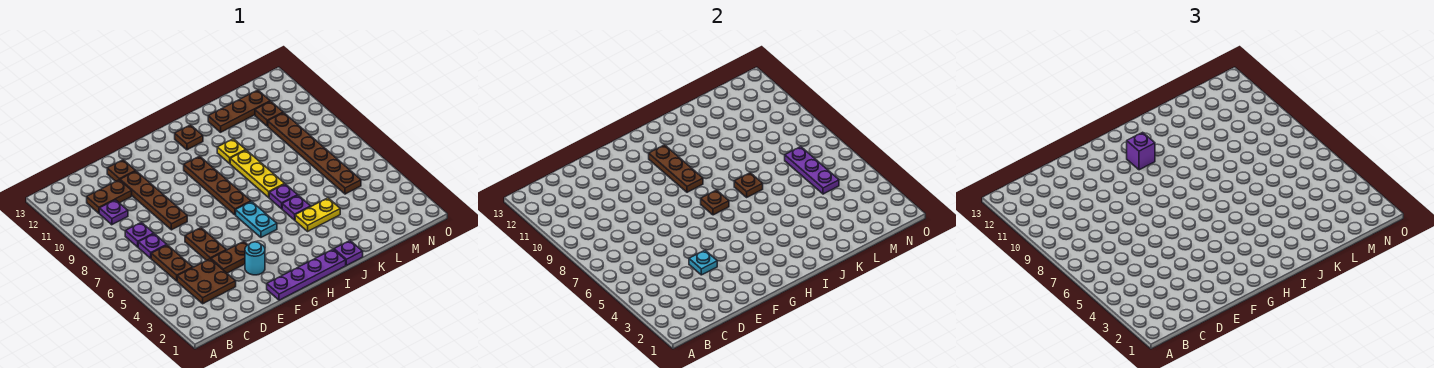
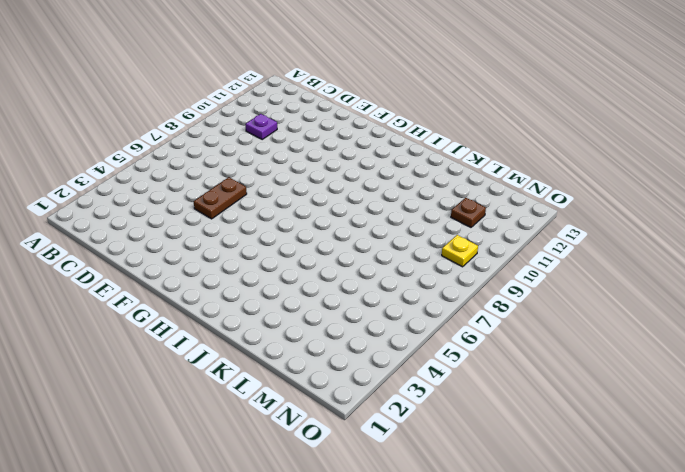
yellow 1x1 plate [442,235,478,267] -> yellow 1x1 plate moved to [217,139,246,163]
none -> brown 2x2 plate [177,259,236,304]
none -> brown 1x2 plate [151,245,193,281]
none -> purple 1x1 plate [138,234,167,258]
none -> purple 1x1 plate [125,222,154,247]

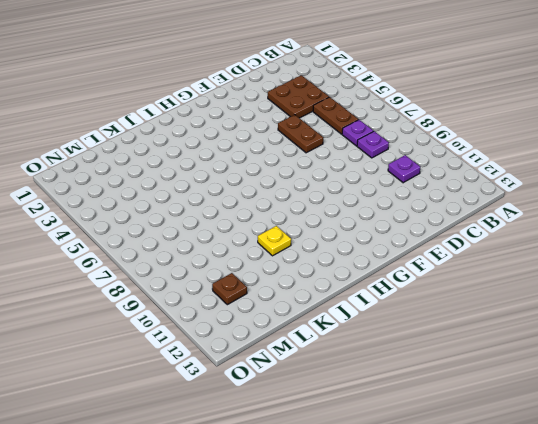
none -> brown 1x2 plate [87,180,132,213]
none -> brown 1x2 plate [211,242,248,273]
none -> brown 1x4 plate [120,171,187,230]
none -> brown 1x1 plate [107,160,136,181]

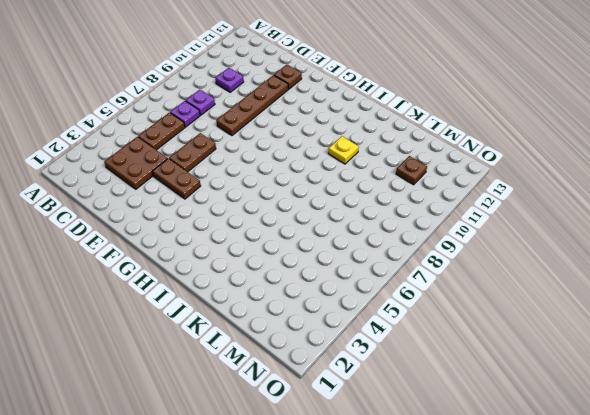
none -> brown 1x2 plate [87,180,132,213]
none -> purple 1x4 plate [267,249,346,300]
none -> cyan 1x1 round brick [245,242,265,275]
none -> cyan 1x2 plate [236,202,277,237]

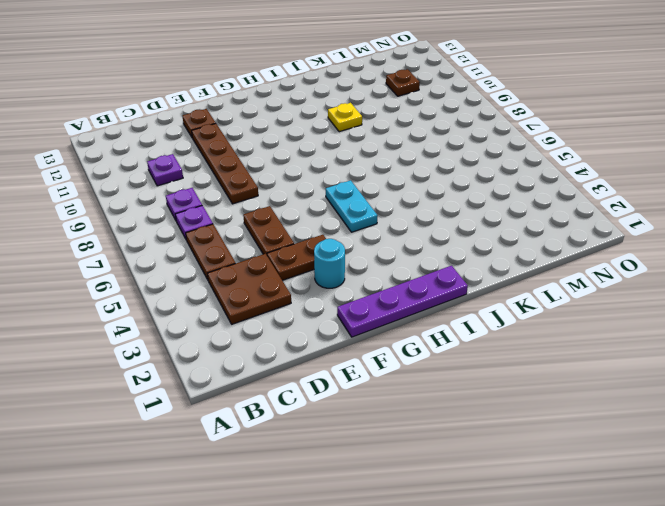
none -> brown 1x2 plate [87,180,132,213]
none -> brown 1x4 plate [184,156,251,215]
none -> brown 1x1 plate [175,125,203,150]
none -> purple 1x1 plate [334,241,363,265]

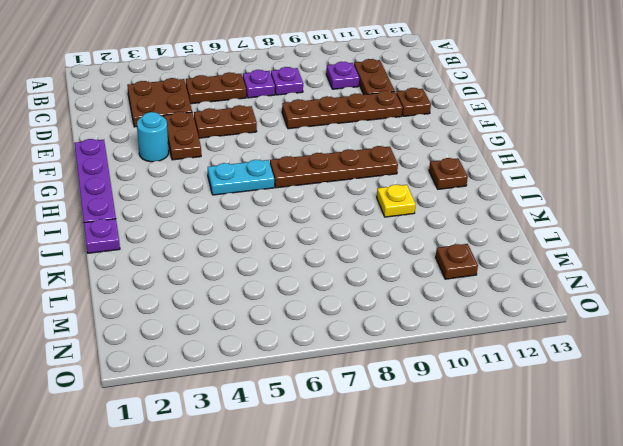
none -> yellow 1x2 plate [295,198,340,231]
none -> purple 1x1 plate [282,195,311,220]
none -> purple 1x1 plate [269,184,298,209]
none -> yellow 1x3 plate [230,150,285,197]

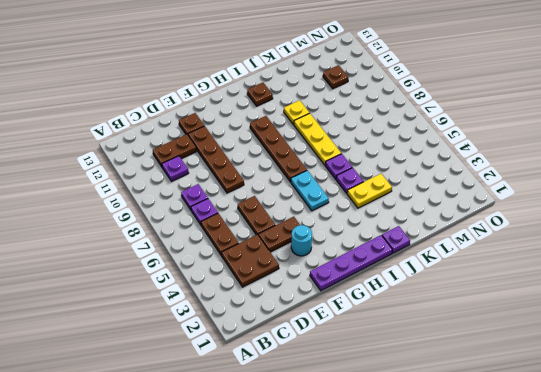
none -> brown 1x3 plate [208,90,270,132]
none -> brown 1x6 plate [268,113,361,194]
none -> cyan 1x1 plate [689,250,717,275]
none -> brown 1x1 plate [701,190,729,215]

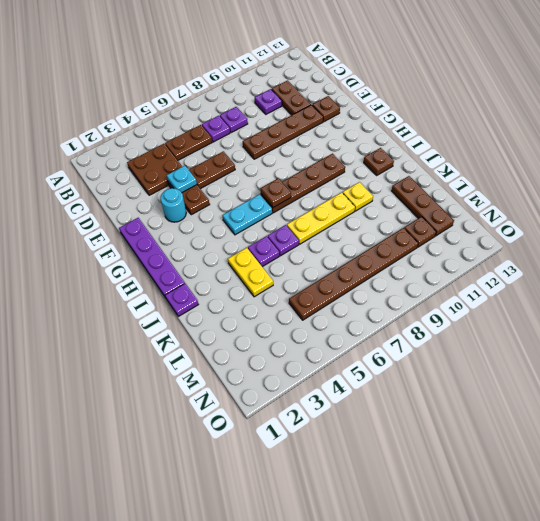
none -> brown 1x3 plate [649,145,703,192]
none -> brown 1x1 plate [734,173,763,197]
none -> purple 1x3 plate [785,147,839,194]
none -> purple 1x1 brick [1127,132,1155,170]

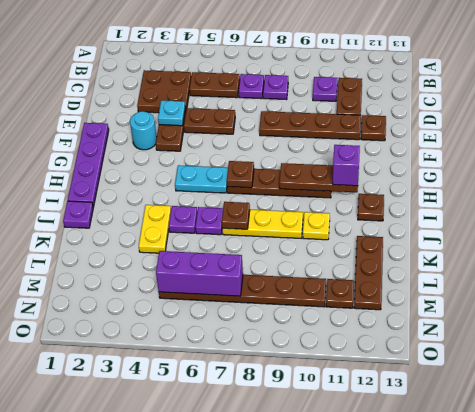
purple 1x3 brick [156,251,243,296] -> purple 1x3 plate [785,147,839,194]

